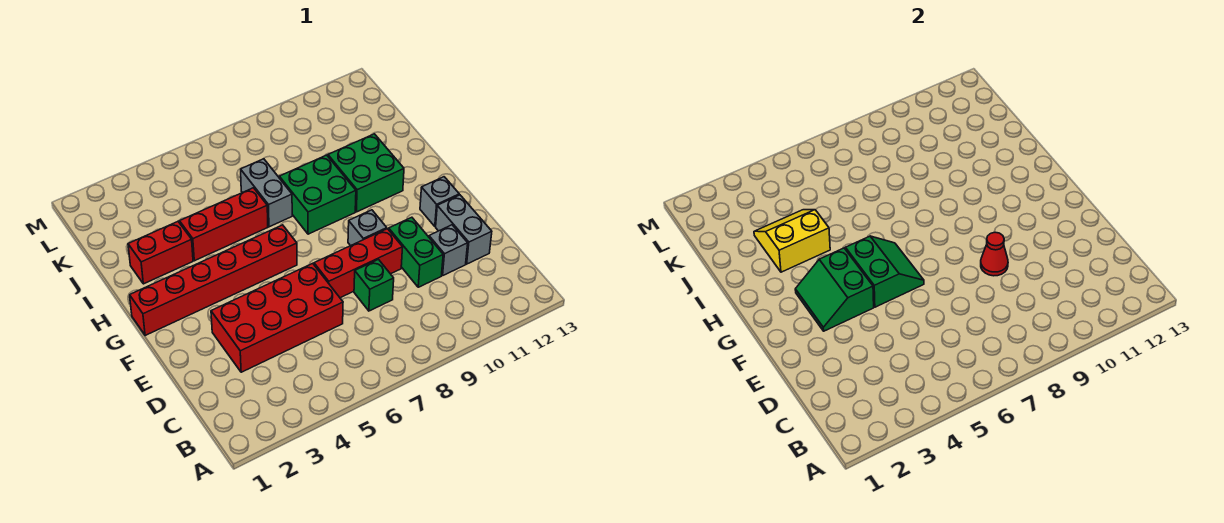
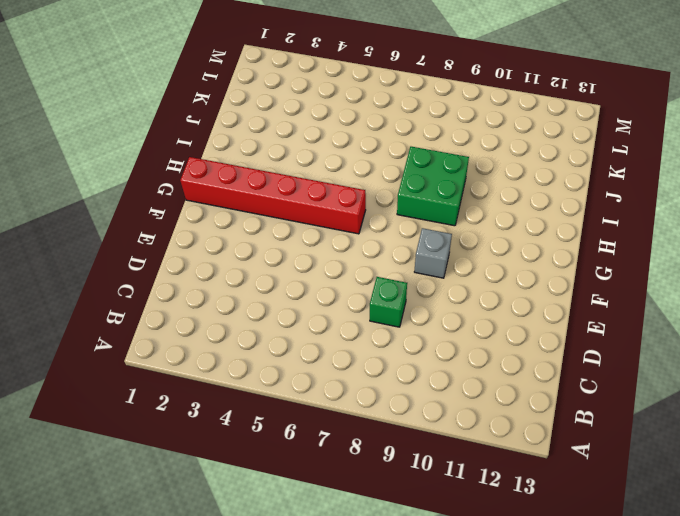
none -> red 2x4 brick [211,263,343,372]
none -> green 1x2 brick [389,217,443,287]
none -> grey 1x1 brick [429,225,468,275]

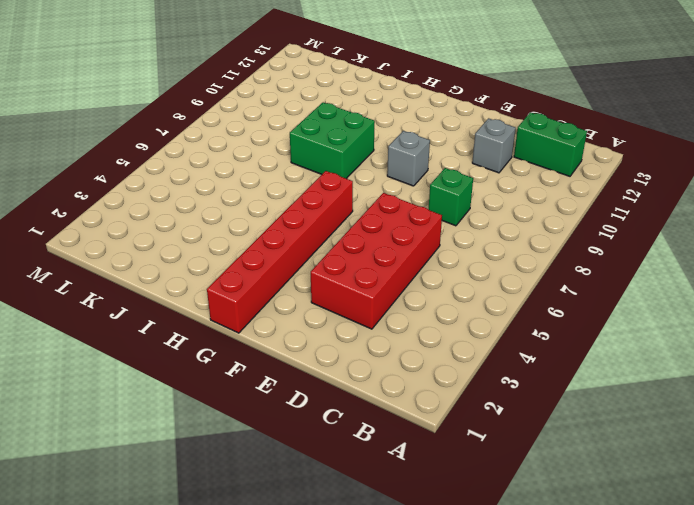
green 1x2 brick [514,112,587,176] -> green 1x2 brick moved to [389,217,443,287]
none -> grey 1x2 brick [436,195,492,264]
none -> red 1x3 brick [314,229,403,298]
none -> grey 1x1 brick [420,177,459,226]

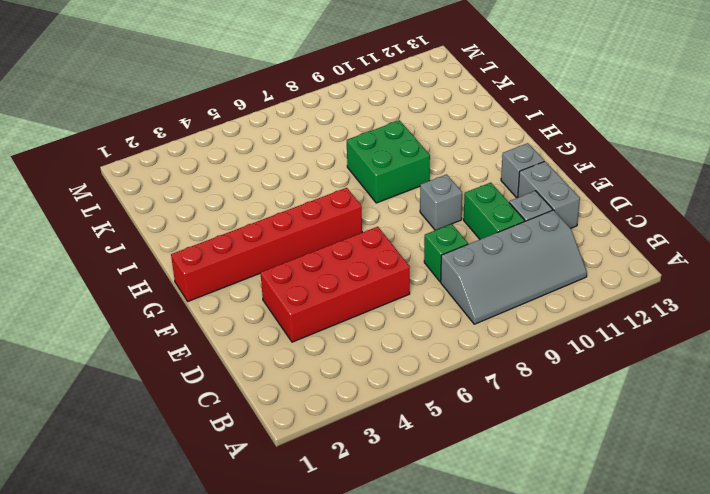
grey 2x4 slope [441,210,587,324] -> none
none -> red 1x3 brick [314,229,403,298]
none -> green 2x2 brick [328,134,404,212]
none -> red 1x2 brick [128,222,193,284]

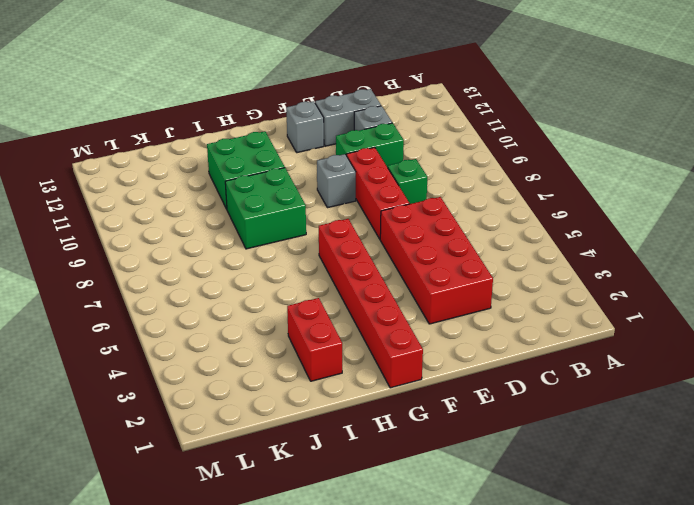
none -> red 1x3 brick [180,188,268,261]
none -> grey 1x2 brick [241,159,292,227]
none -> red 1x1 cone [981,232,1008,276]

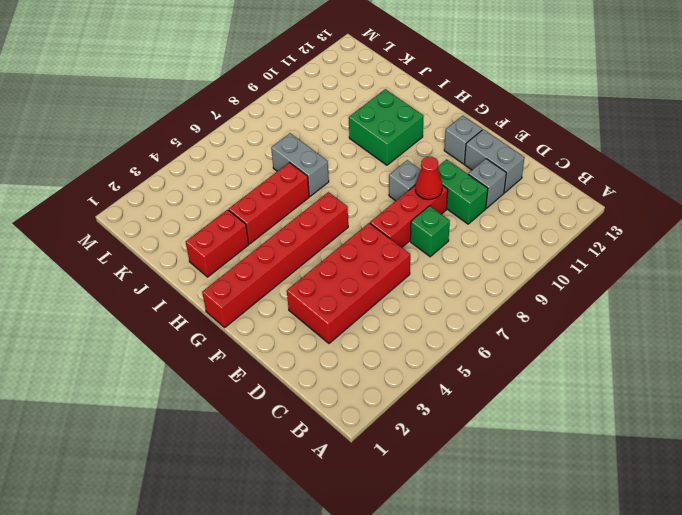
none -> green 2x2 brick [279,155,356,234]
none -> green 2x2 slope [795,248,874,331]
none -> green 2x2 slope [846,236,924,307]

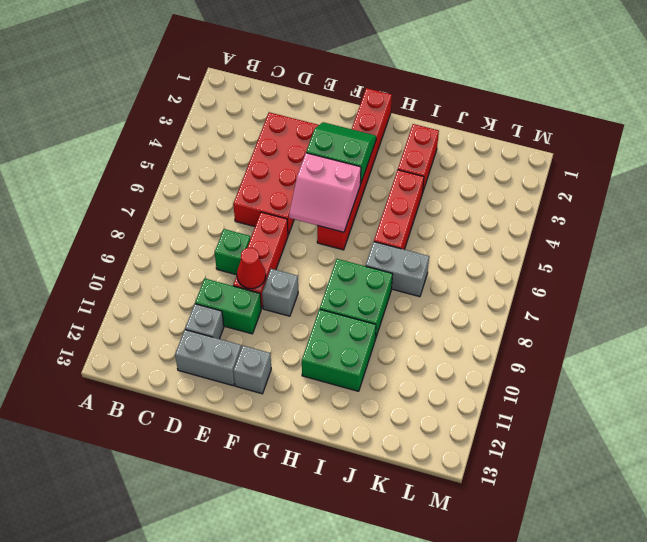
pink 2x2 slope [289,153,361,232] -> green 2x2 slope [846,236,924,307]
none -> yellow 2x2 slope [754,210,830,272]

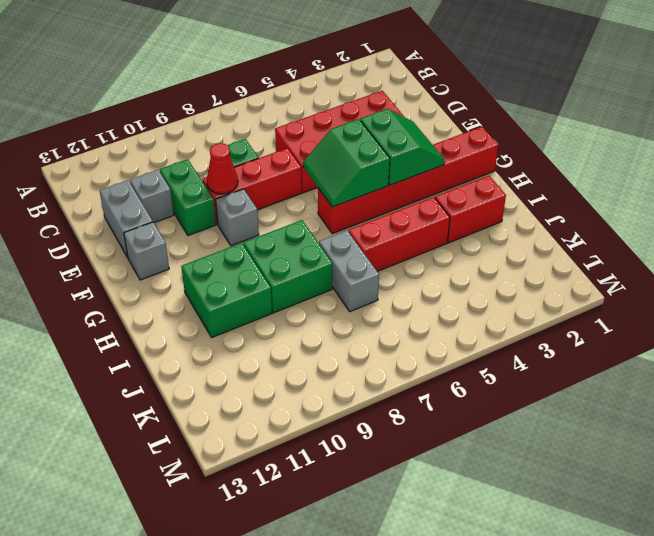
none -> yellow 2x2 slope [754,210,830,272]

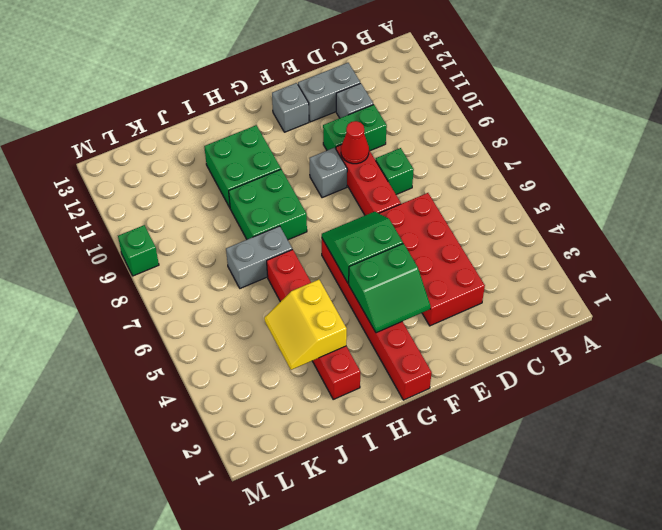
green 1x1 brick [118,225,159,276] -> none

